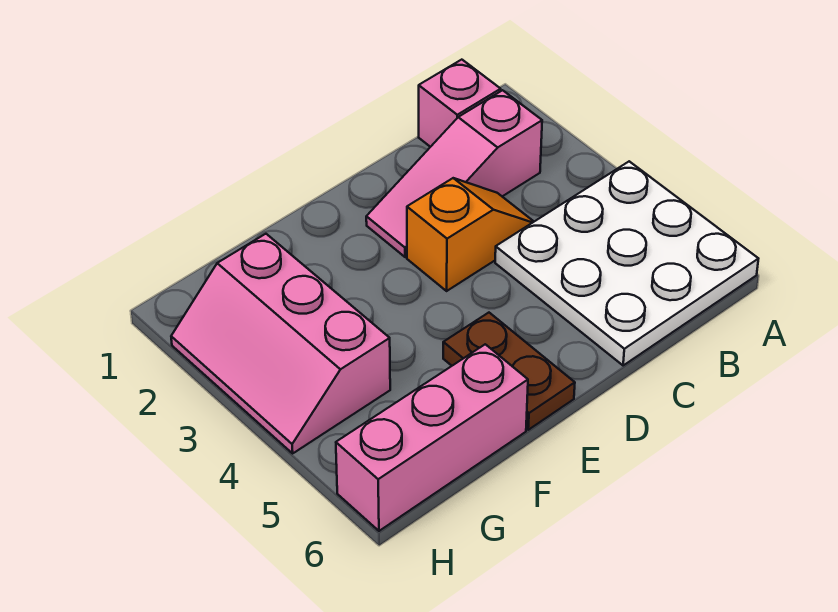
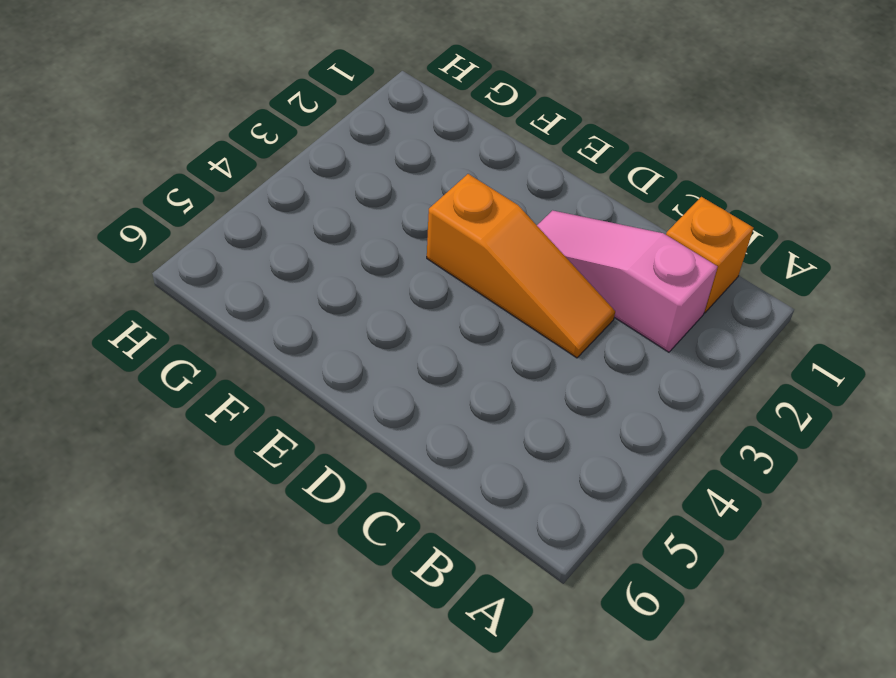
orange 1x1 brick [666,197,753,313] -> pink 1x1 brick [419,60,501,147]
orange 1x3 slope [427,174,615,358] -> orange 1x2 slope [407,178,534,291]
none -> white 3x3 plate [495,161,758,365]
none -> brown 1x2 plate [443,313,575,430]

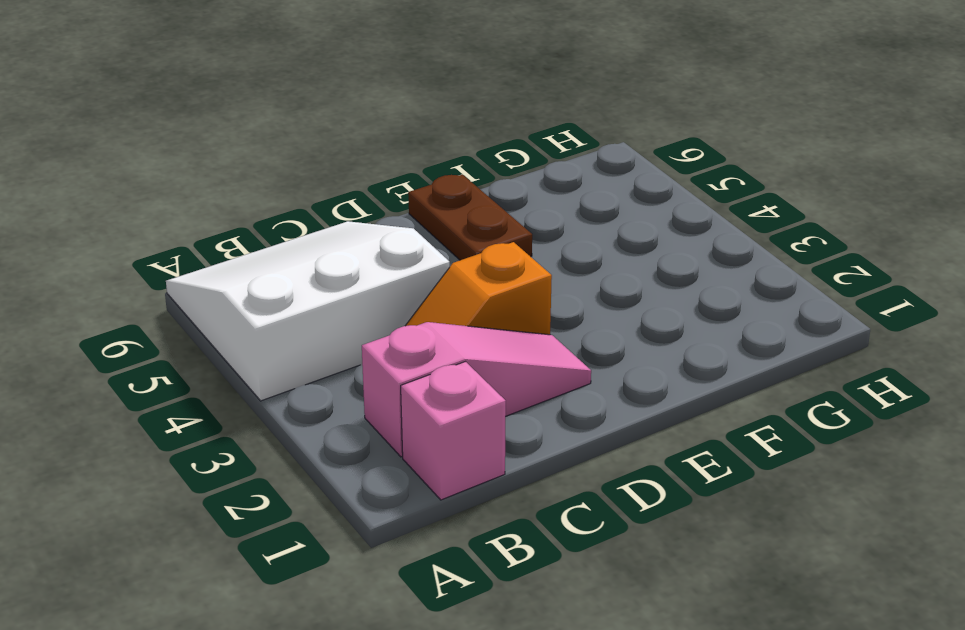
white 3x3 slope [166,221,450,401] -> white 3x3 plate [495,161,758,365]
none -> pink 1x3 brick [336,344,528,531]
none -> pink 2x3 slope [171,234,390,453]

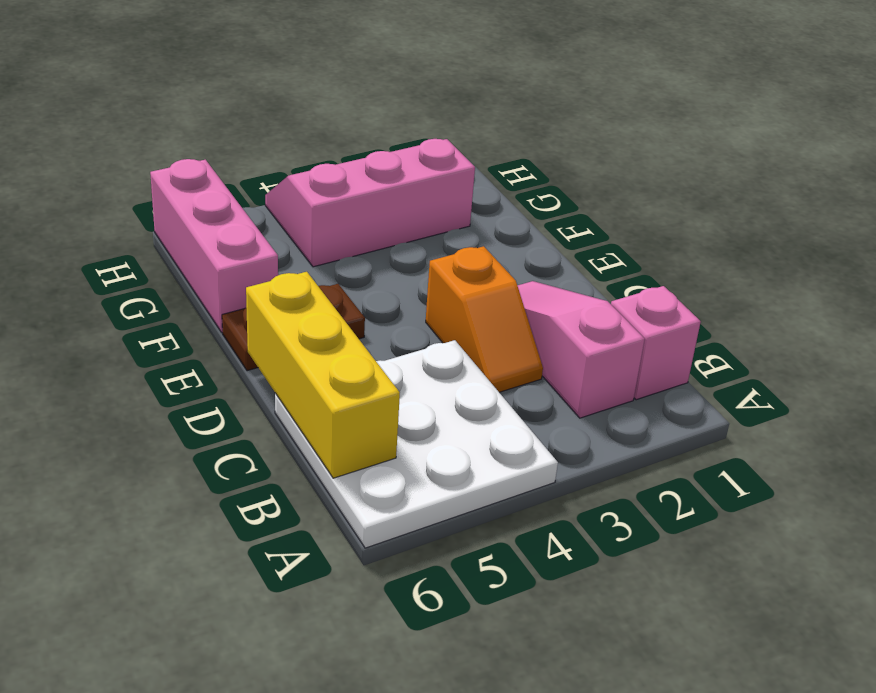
yellow 1x3 brick [246,272,400,478] -> none

